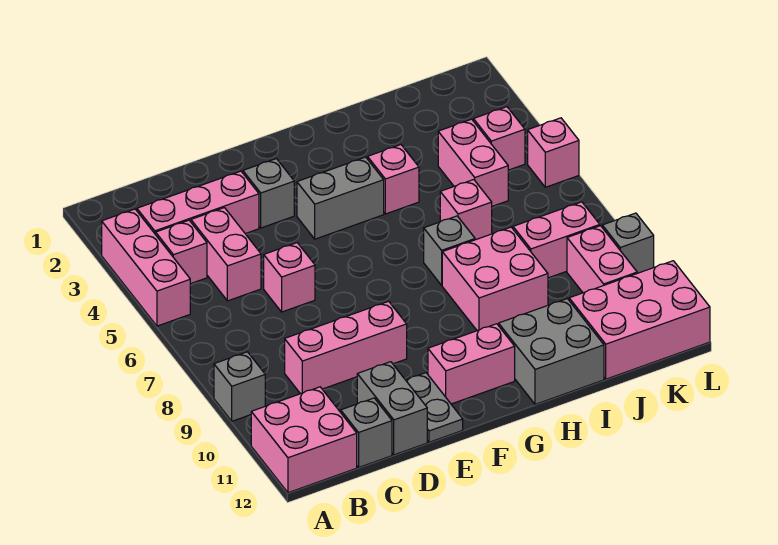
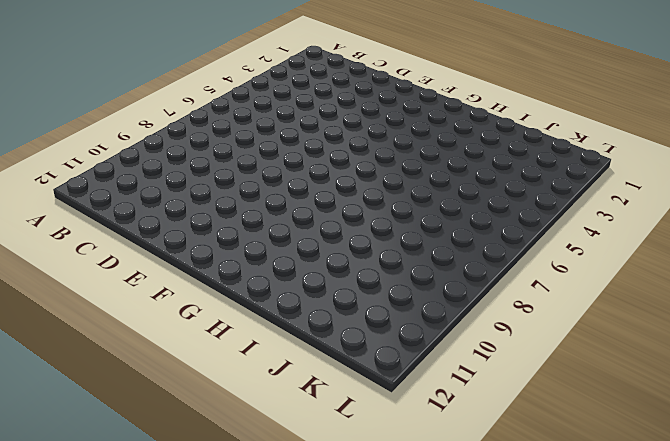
none -> pink 1x3 brick [102,209,190,326]
none -> grey 1x1 brick [214,352,265,421]
none -> pink 2x2 brick [251,387,357,493]

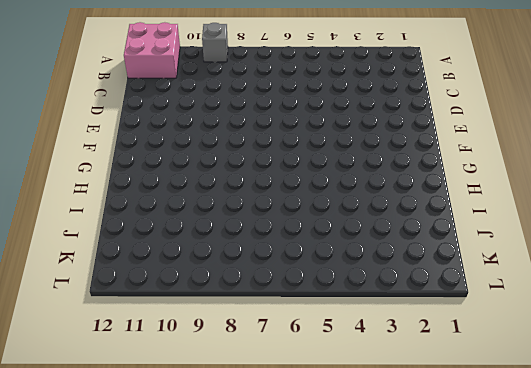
none -> pink 1x3 brick [102,209,190,326]
none -> pink 1x3 brick [137,171,259,235]
none -> pink 1x1 brick [156,220,207,284]

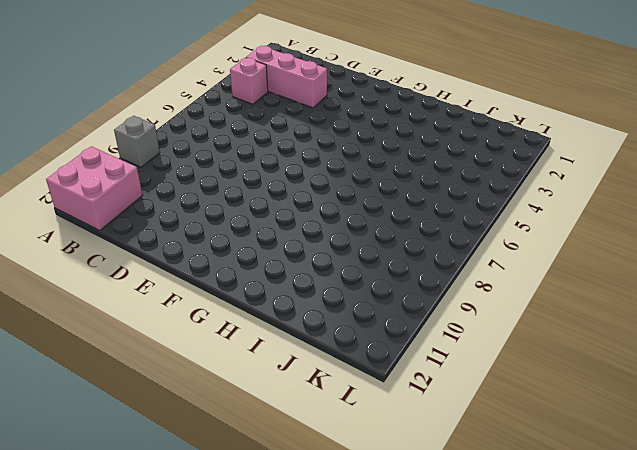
none -> pink 1x3 brick [102,209,190,326]
none -> pink 1x2 brick [191,208,261,301]
none -> pink 1x3 brick [285,301,407,394]

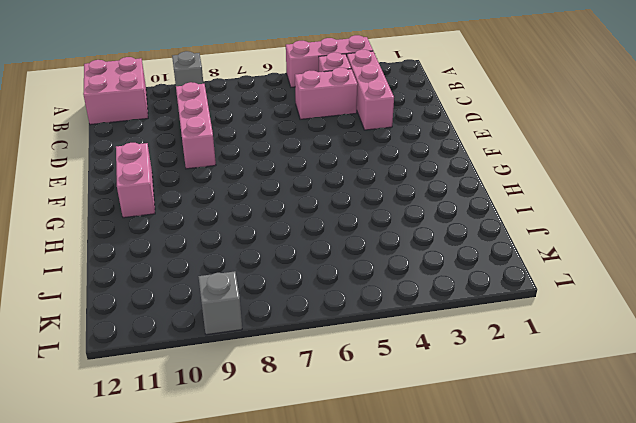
none -> grey 1x1 brick [341,398,392,467]
none -> pink 1x1 brick [264,243,315,312]
none -> grey 1x2 brick [357,362,427,455]

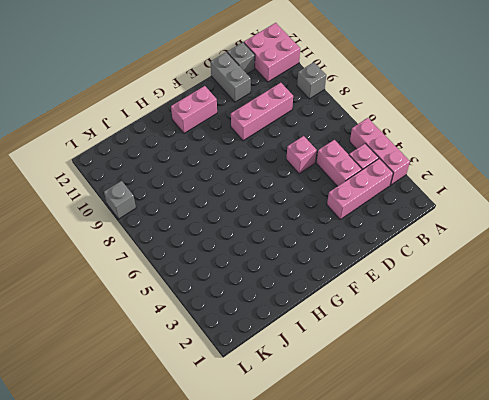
none -> grey 1x1 brick [243,159,294,228]
none -> grey 1x2 plate [406,373,463,442]
none -> grey 1x2 brick [297,157,384,239]

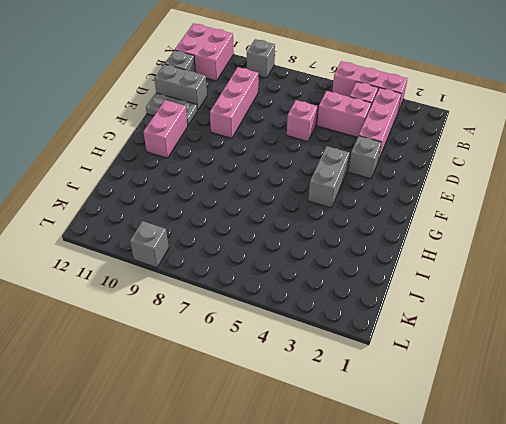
none -> pink 1x1 brick [368,145,419,214]
none -> grey 1x1 brick [424,216,475,285]
none -> pink 2x2 brick [442,227,548,331]

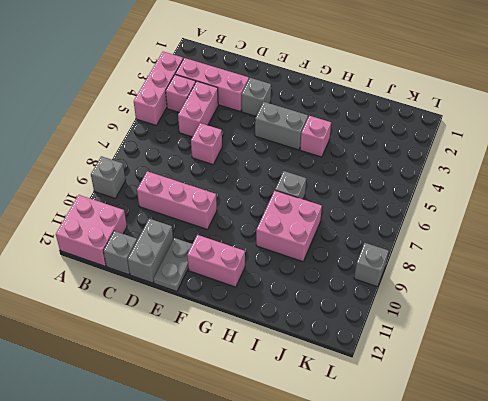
none -> grey 2x2 brick [499,299,604,404]
none -> pink 1x1 brick [440,180,492,240]
none -> pink 1x2 brick [438,119,508,206]

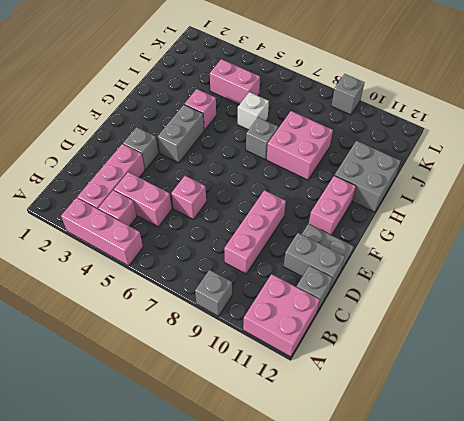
white 1x1 brick [238,92,269,130] -> pink 1x1 brick [440,180,492,240]
none -> pink 1x2 brick [513,202,600,278]
none -> pink 2x3 brick [569,261,710,379]
none -> pink 1x1 brick [473,107,525,170]

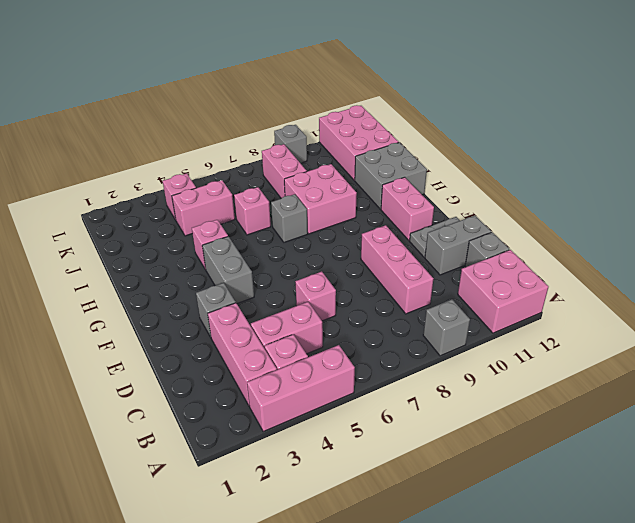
none -> pink 1x2 brick [567,226,637,293]
none -> pink 1x1 brick [528,118,579,187]

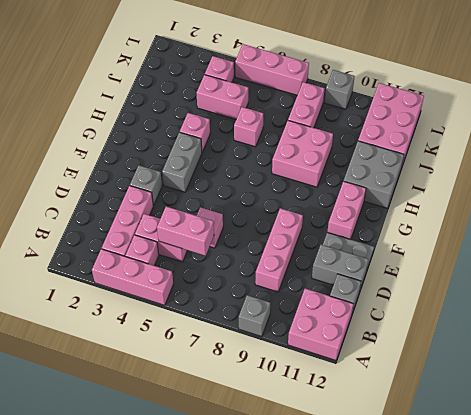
pink 1x2 brick [157,207,214,256] -> pink 1x2 brick moved to [567,226,637,293]
pink 1x3 brick [235,44,309,95] -> pink 1x1 brick [528,118,579,187]
none -> grey 1x1 brick [424,216,475,285]

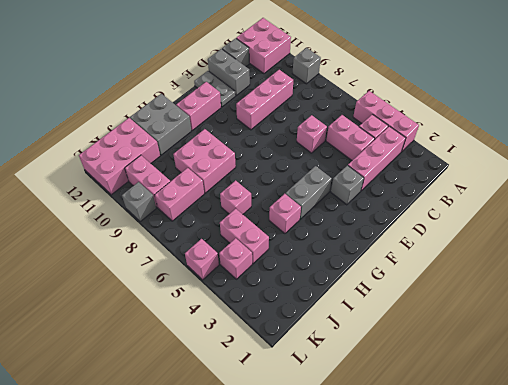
none -> grey 1x1 brick [424,216,475,285]

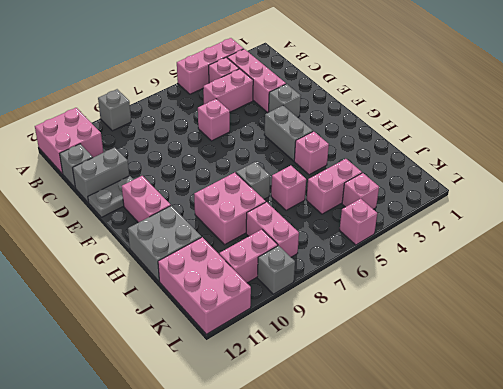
none -> pink 1x3 brick [285,301,407,394]

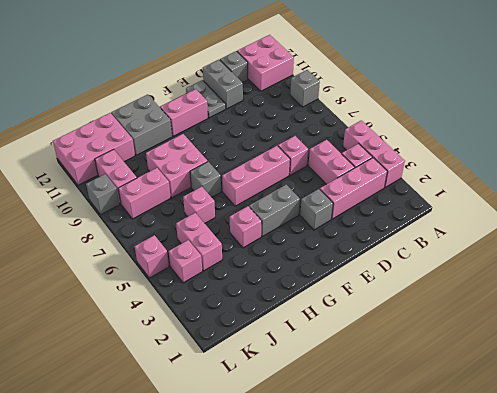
pink 1x3 brick [222,146,290,206] -> pink 1x3 brick moved to [285,301,407,394]

